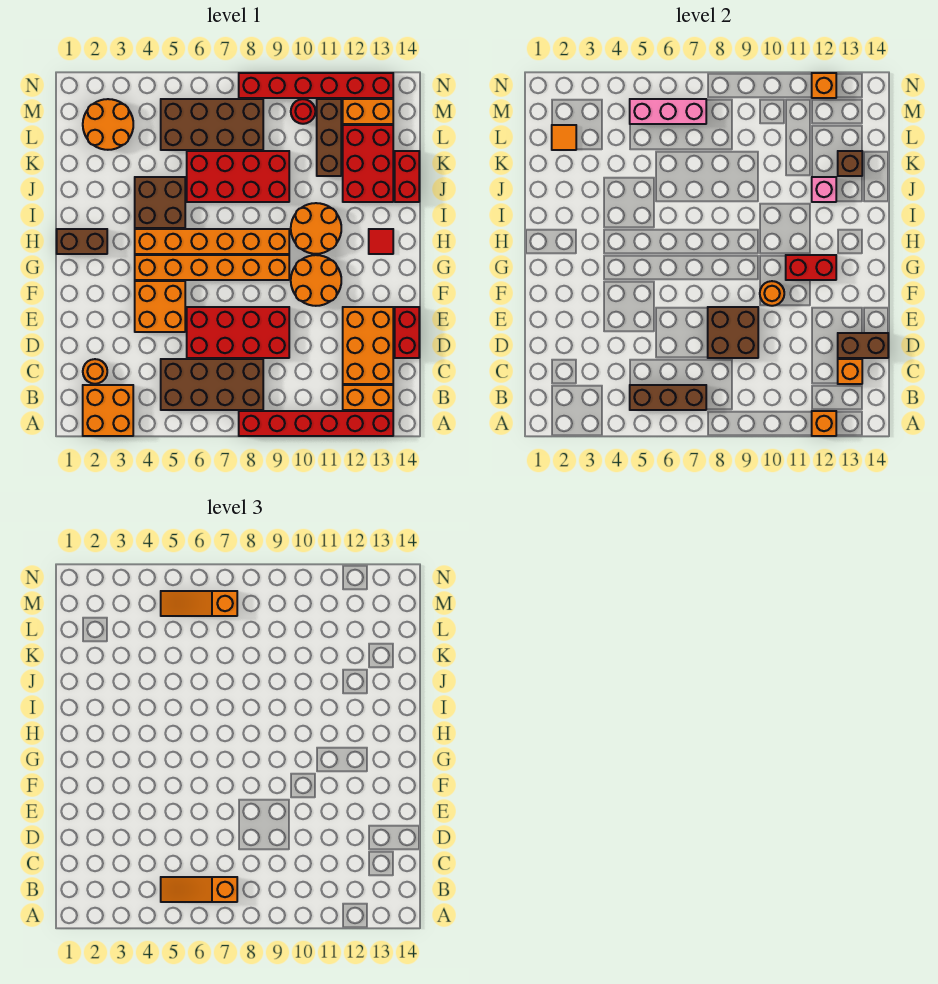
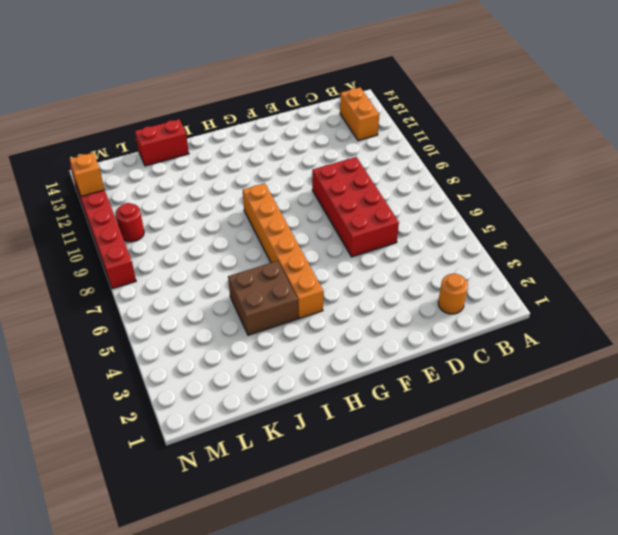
none -> orange 2x2 brick [83,385,133,436]
none -> red 1x6 brick [239,411,393,436]
none -> brown 2x4 brick [161,359,263,410]
none -> orange 2x3 brick [343,307,393,384]

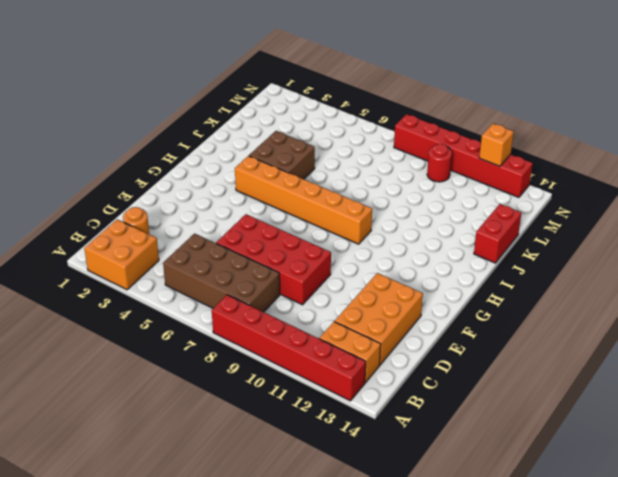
none -> red 1x2 brick [395,307,419,358]
none -> orange 2x2 brick [135,281,185,332]
none -> orange 2x2 round brick [291,255,341,306]
none -> orange 1x6 brick [135,255,289,280]

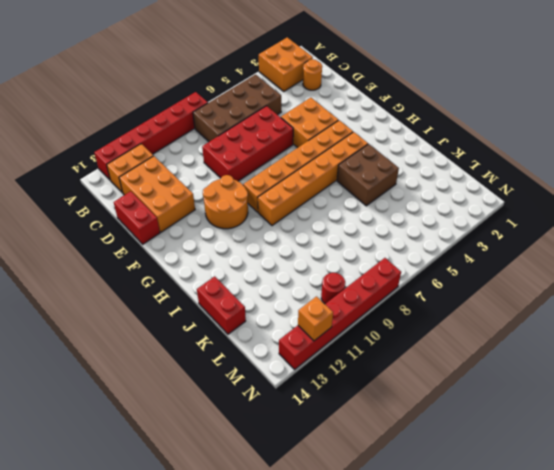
none -> brown 1x2 brick [57,229,107,254]
none -> orange 2x2 round brick [291,203,341,254]
none -> red 1x1 tile [369,229,393,254]
none -> red 2x4 brick [187,151,289,202]

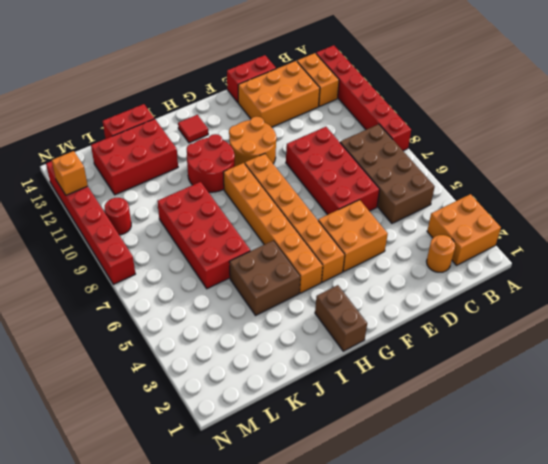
red 2x2 round brick [187,134,235,192] -> orange 2x2 round brick [291,203,341,254]
none -> brown 1x3 brick [317,99,341,176]
none -> orange 2x2 round brick [83,99,133,150]
none -> brown 2x4 brick [161,99,263,150]
none -> orange 1x2 brick [343,99,393,124]

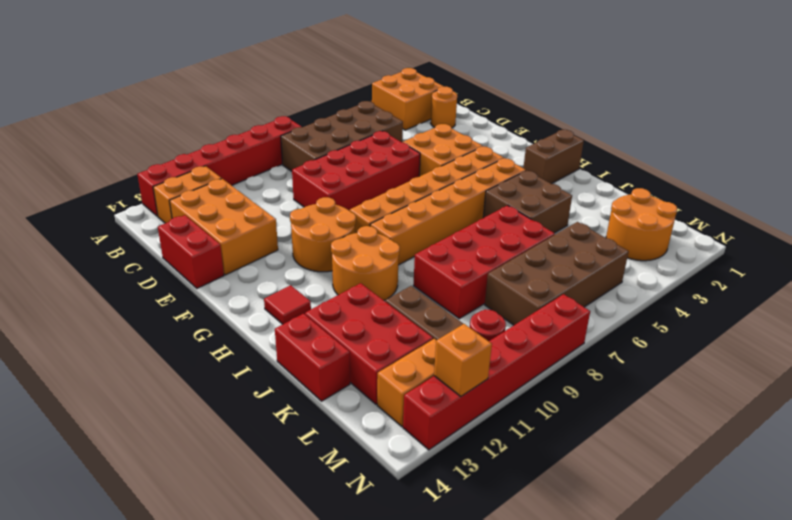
none -> orange 1x1 brick [812,411,836,436]
none -> brown 1x3 brick [630,385,706,410]
none -> orange 1x1 brick [838,359,862,384]
none -> brown 2x2 brick [708,307,758,358]

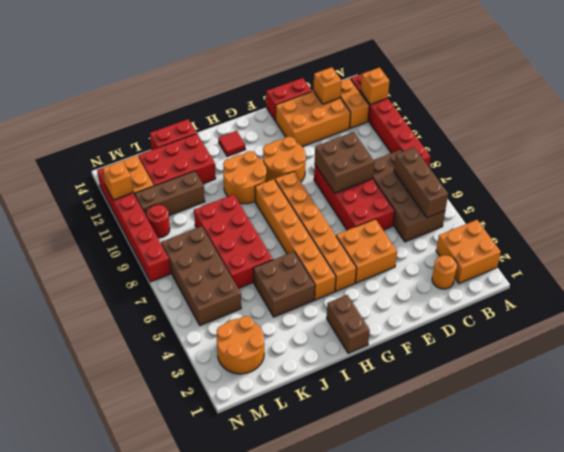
none -> brown 1x2 brick [838,333,888,358]
none -> orange 1x1 round brick [760,281,784,306]
none -> red 1x2 brick [786,255,836,280]
none -> pink 1x1 brick [812,177,836,202]

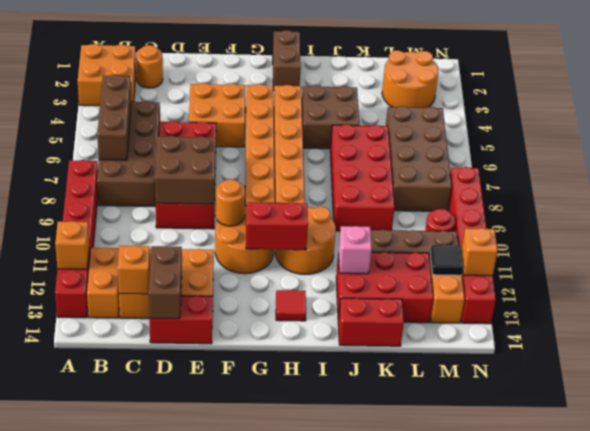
red 1x2 brick [246,202,308,250] -> red 1x2 brick turned to [786,255,836,280]
black 1x1 tile [430,245,463,275] -> none
none -> brown 1x1 brick [838,151,862,176]
none -> orange 1x1 tile [552,125,576,150]
none -> pink 1x3 brick [630,99,706,124]
none -> orange 1x3 slope [161,877,237,902]

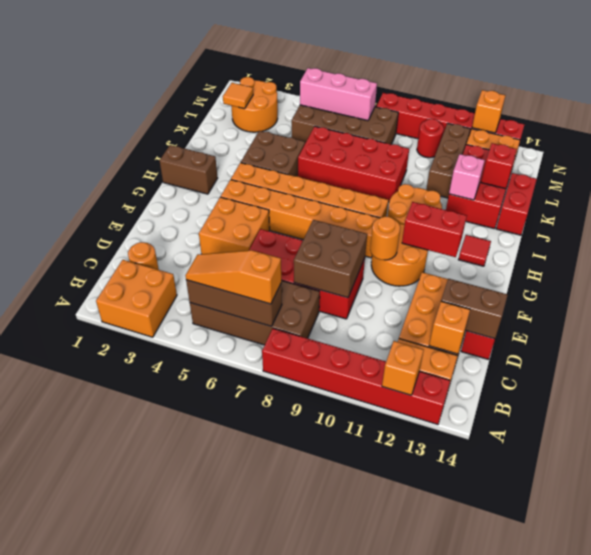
red 1x1 brick [481,143,517,189] -> brown 1x1 brick [838,151,862,176]
none -> orange 1x3 slope [161,591,237,616]

